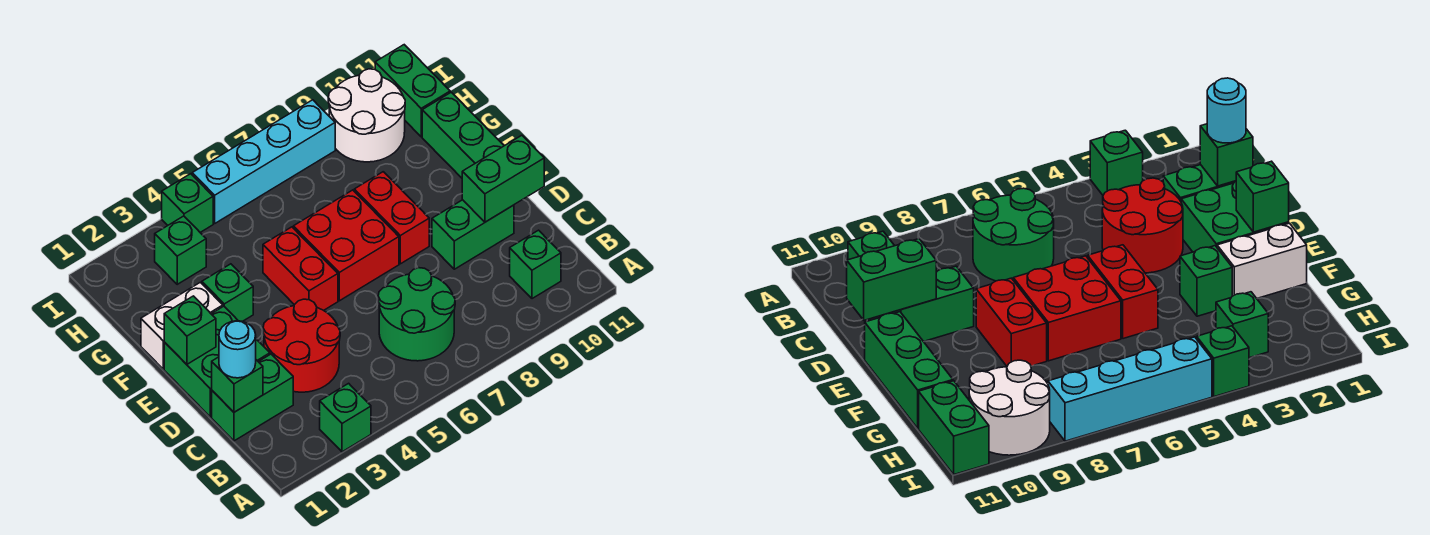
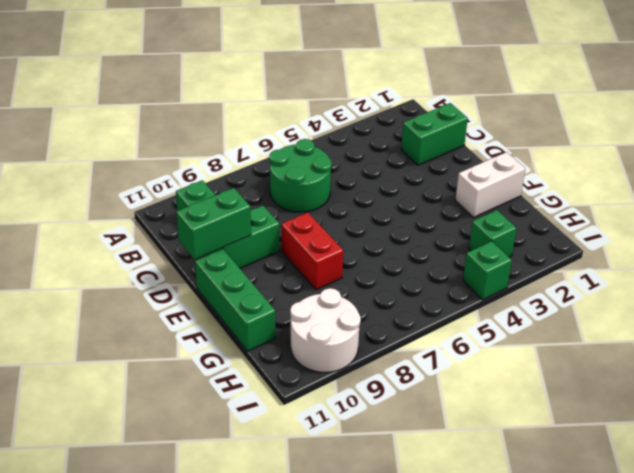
none -> green 1x1 brick [320,383,371,452]
none -> red 2x2 round brick [263,299,340,392]
none -> green 2x2 brick [164,306,270,417]

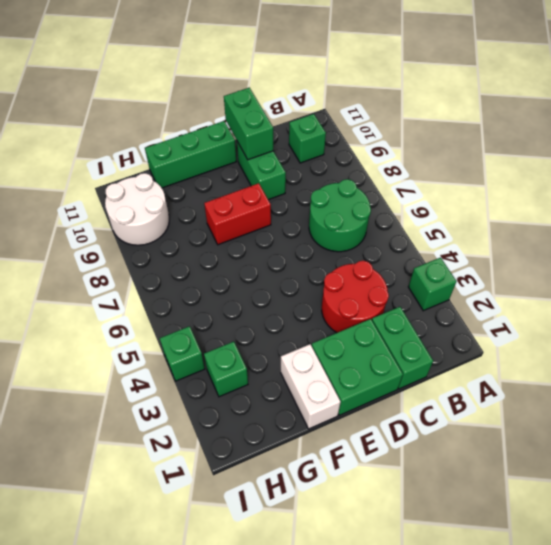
none -> red 1x2 brick [263,227,338,310]
none -> red 2x2 brick [293,190,399,301]
none -> green 1x1 brick [202,264,253,321]

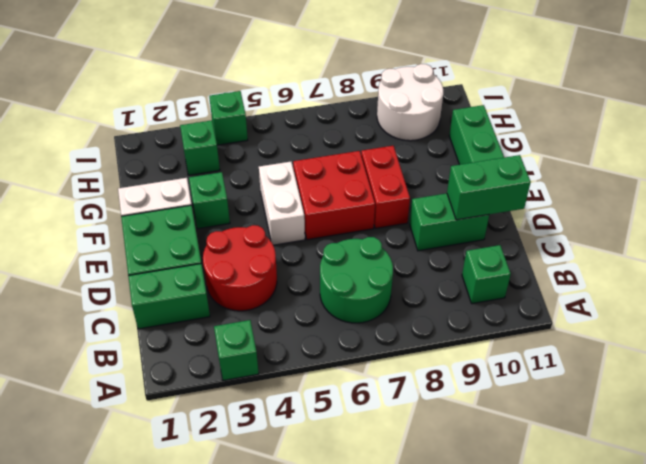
white 1x2 brick [259,162,305,245] -> red 1x2 brick [263,227,338,310]
none -> green 1x2 brick [375,45,450,137]
none -> cyan 1x4 brick [192,100,335,223]
none -> green 1x1 brick [212,357,263,412]

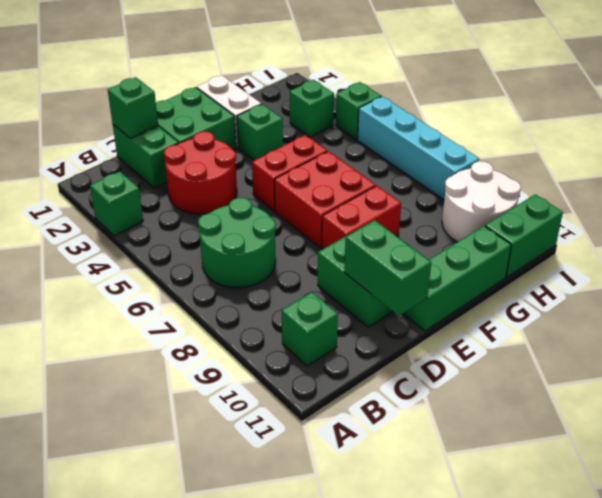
none -> green 1x1 brick [164,296,216,364]
none -> cyan 1x1 round brick [219,321,256,378]

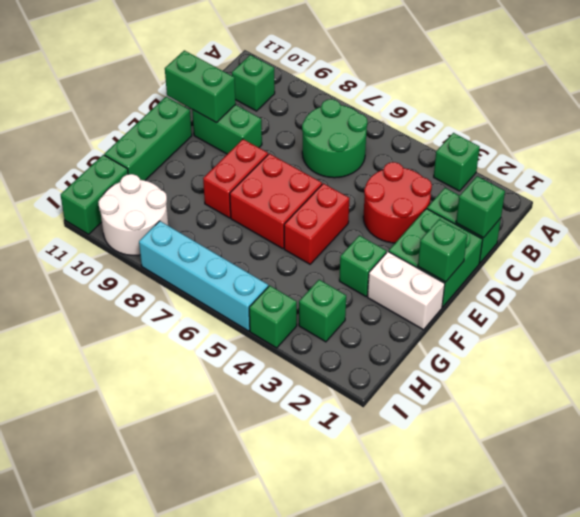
none -> cyan 1x1 round brick [219,321,256,378]

